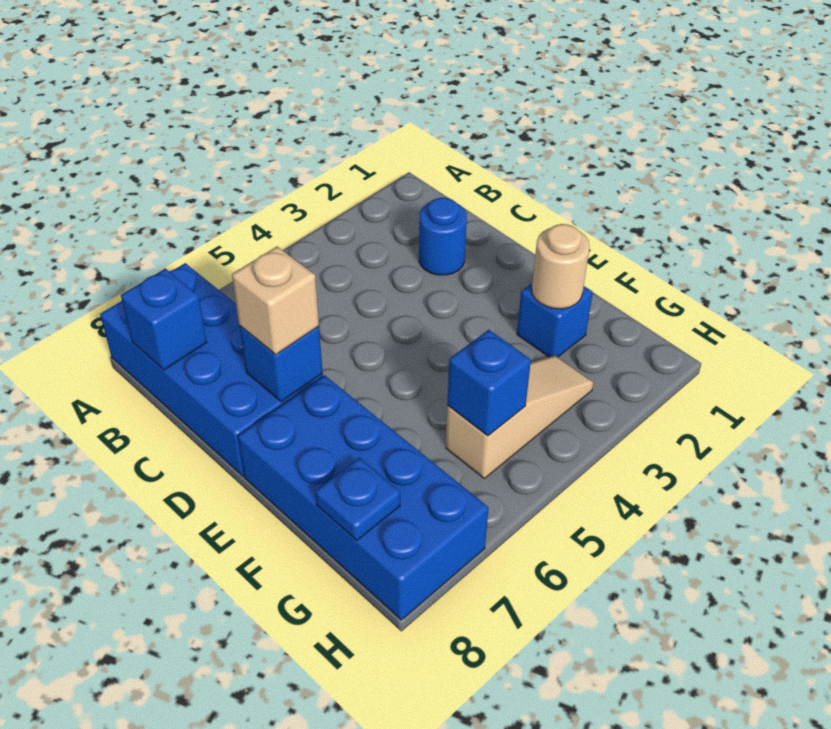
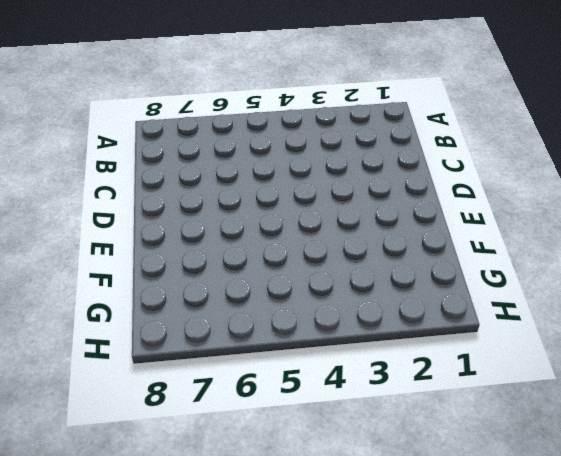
none -> blue 2x4 brick [100,263,323,476]
none -> blue 1x1 round brick [419,198,467,275]

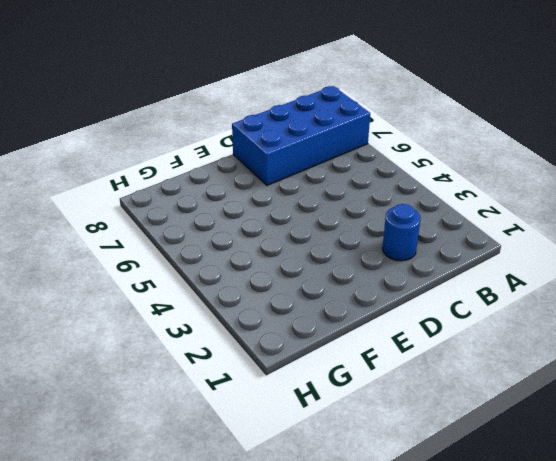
none -> blue 2x4 brick [238,375,489,620]
none -> blue 1x1 brick [517,284,593,357]

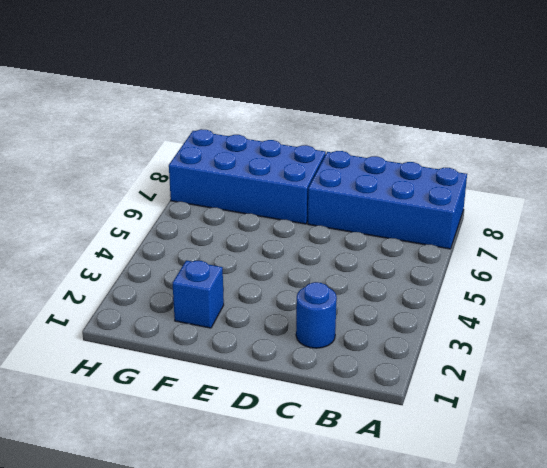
none -> tan 1x3 slope [446,355,594,478]
none -> blue 1x1 brick [121,268,207,370]

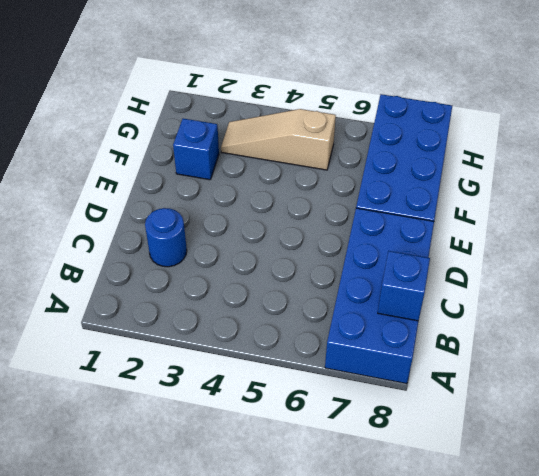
none -> blue 1x1 brick [239,326,323,402]
none -> tan 1x1 round brick [532,224,590,309]

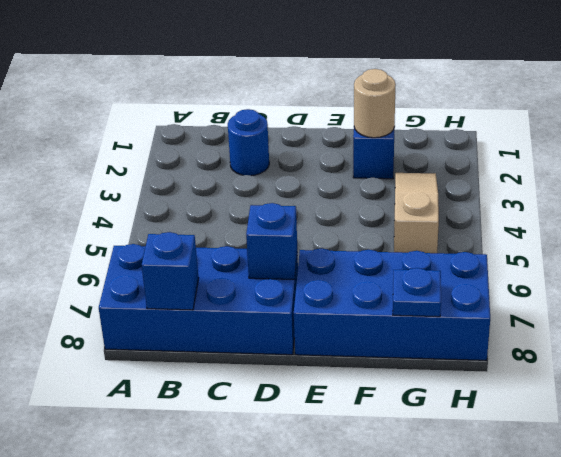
none -> blue 1x1 brick [447,330,531,436]
none -> tan 1x1 brick [232,247,319,355]

